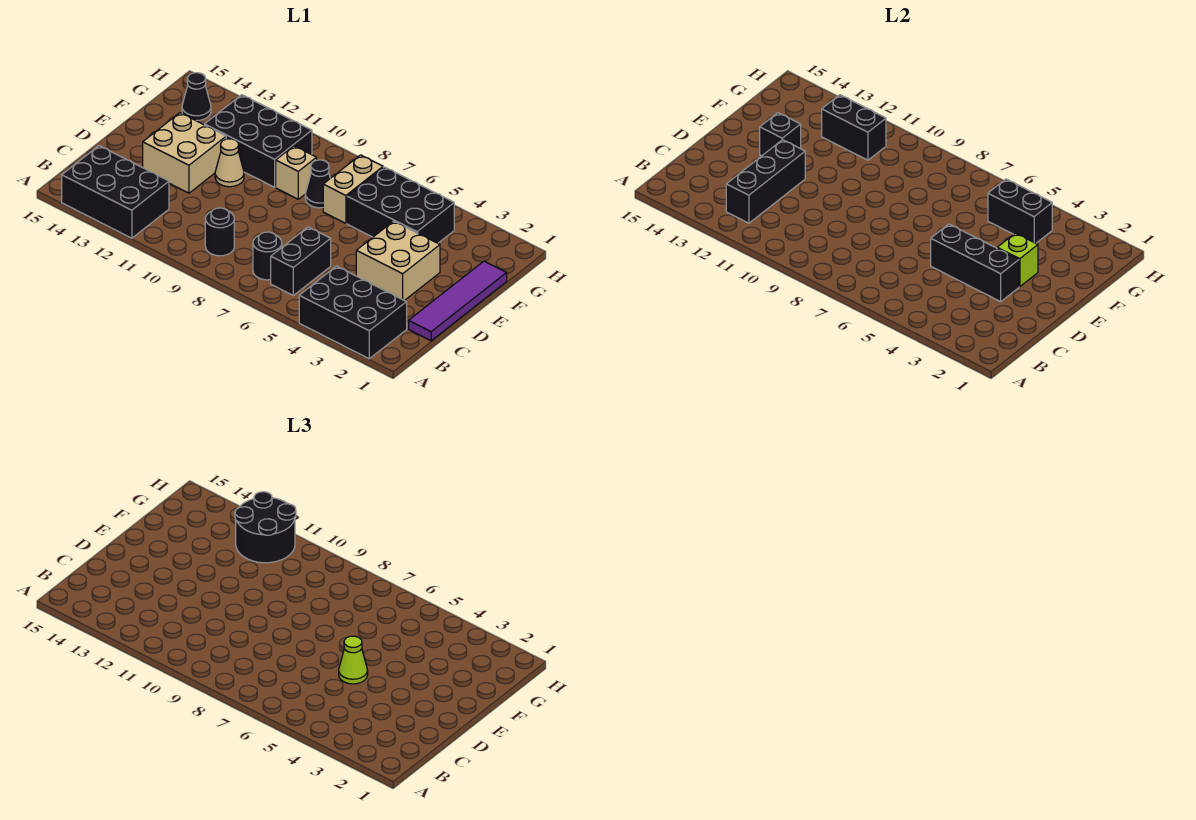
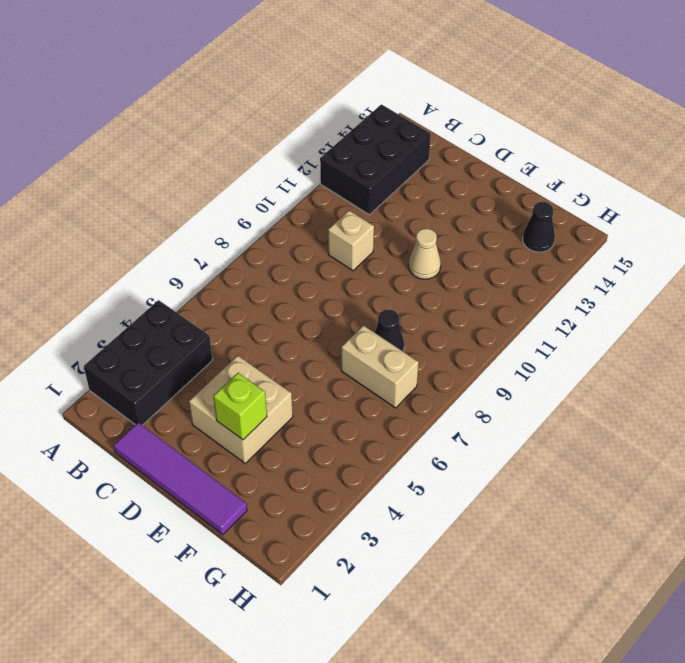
tan 1x1 brick [328,211,374,271] -> tan 1x1 brick moved to [276,146,317,199]
none -> black 1x2 brick [271,227,331,295]
none -> black 1x1 round brick [253,232,282,280]
none -> black 1x1 round brick [205,208,234,256]

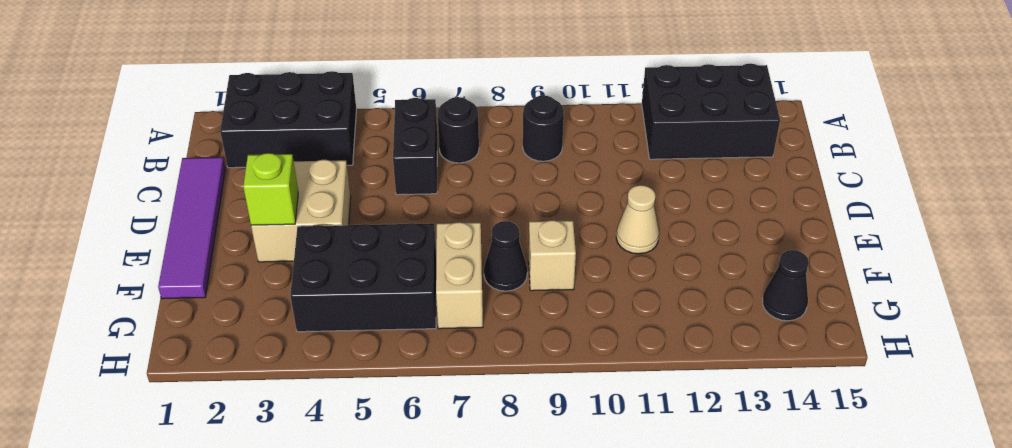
none -> tan 2x2 brick [143,113,226,193]
none -> black 2x3 brick [205,95,312,187]
none -> black 1x3 brick [726,140,805,223]

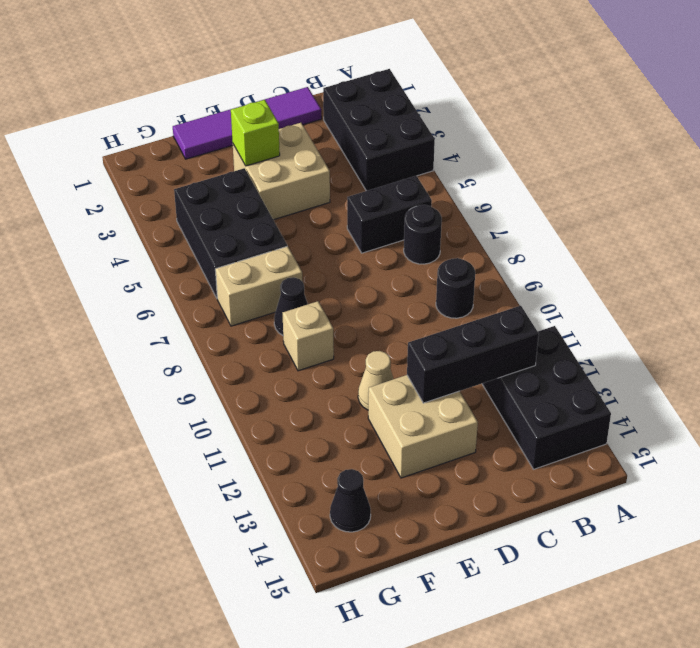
none -> black 2x3 brick [205,95,312,187]
none -> black 1x3 brick [931,224,1019,302]
none -> black 1x1 brick [760,113,801,156]

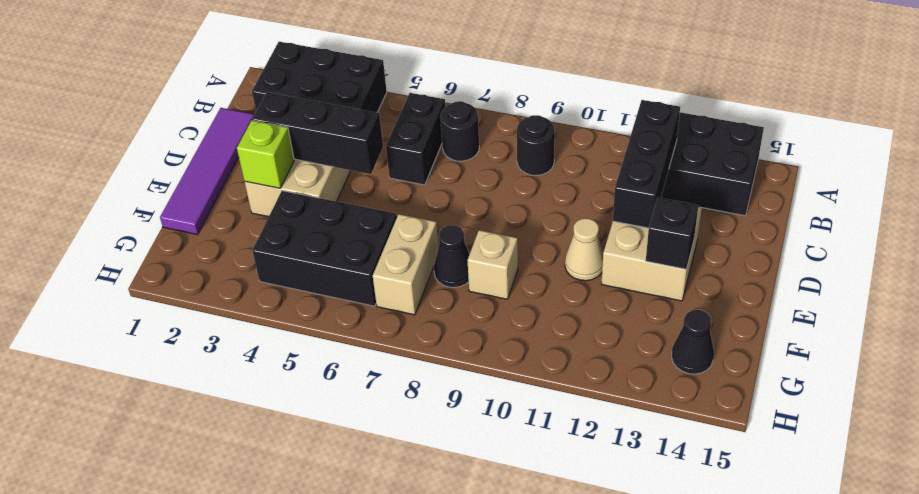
none -> black 2x3 brick [205,95,312,187]
none -> black 1x2 brick [988,179,1052,243]
none -> black 1x2 brick [822,95,886,160]

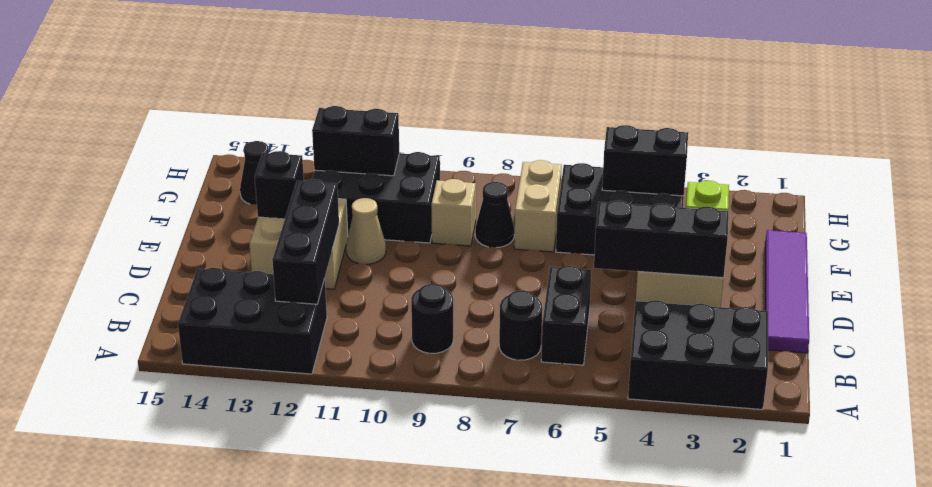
none -> lime 1x1 cone [339,636,368,684]
none -> black 2x2 round brick [235,492,296,563]

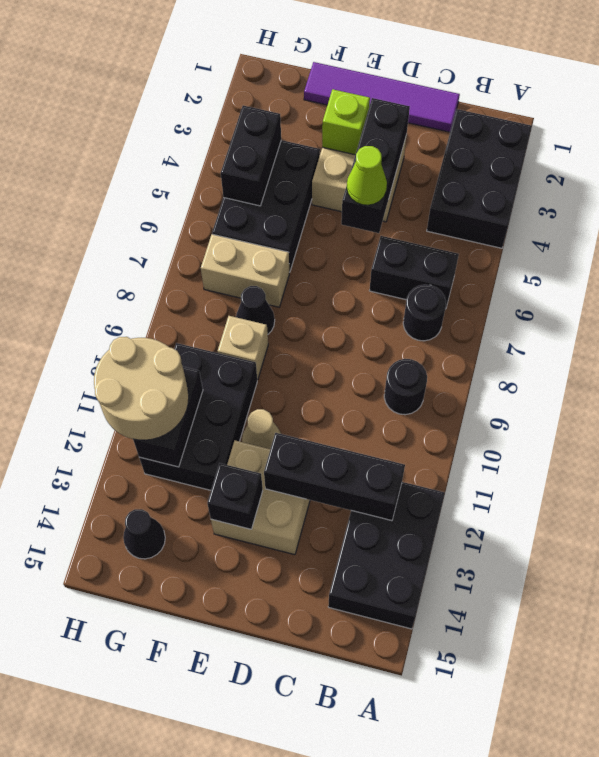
tan 2x2 round brick [94,337,189,440] -> black 2x2 round brick [235,492,296,563]

